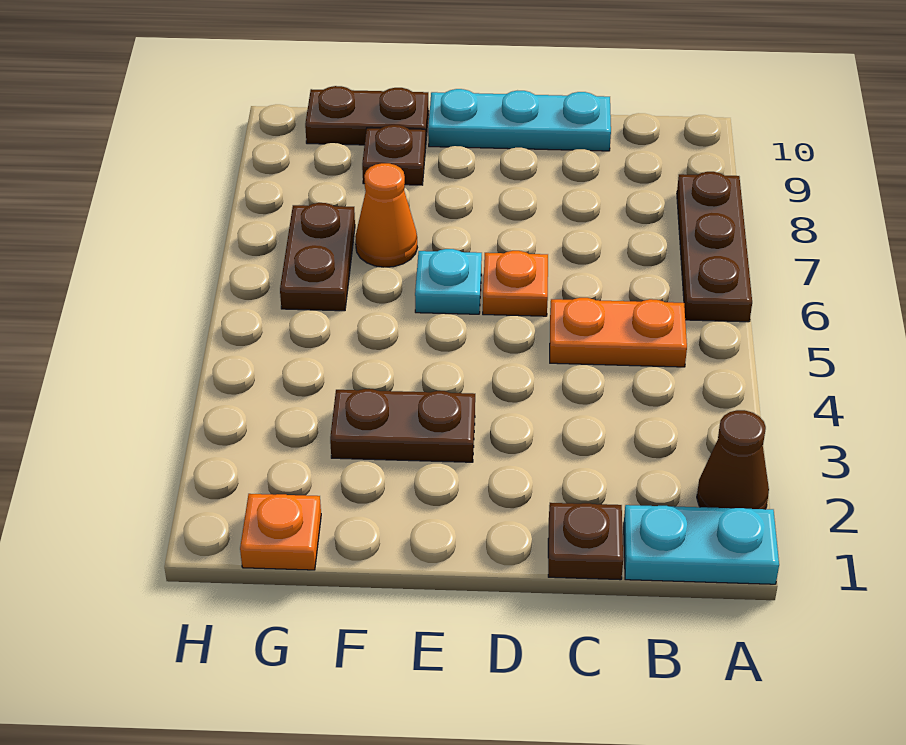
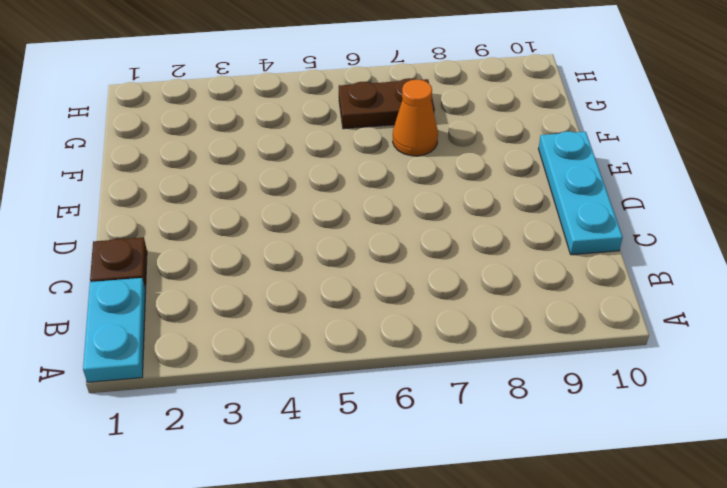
none -> brown 1x1 cone [697,410,769,509]
none -> brown 1x3 plate [677,172,752,322]
none -> orange 1x2 plate [550,298,687,367]

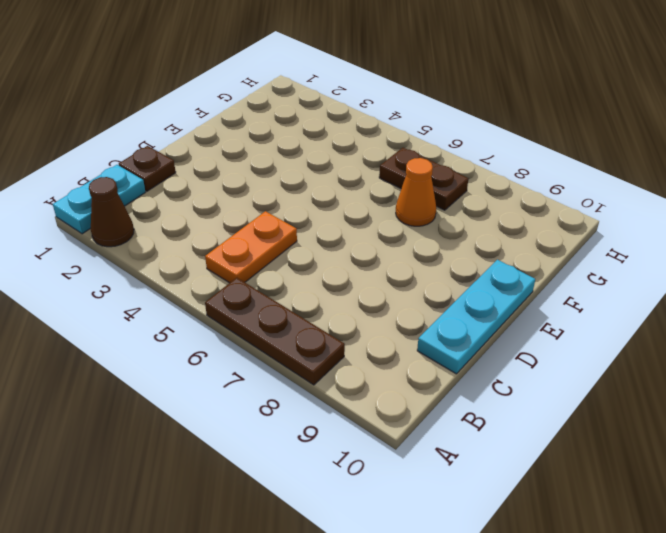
none -> orange 1x1 plate [483,251,548,316]
none -> brown 1x2 plate [330,389,475,462]
none -> cyan 1x1 plate [415,249,482,314]

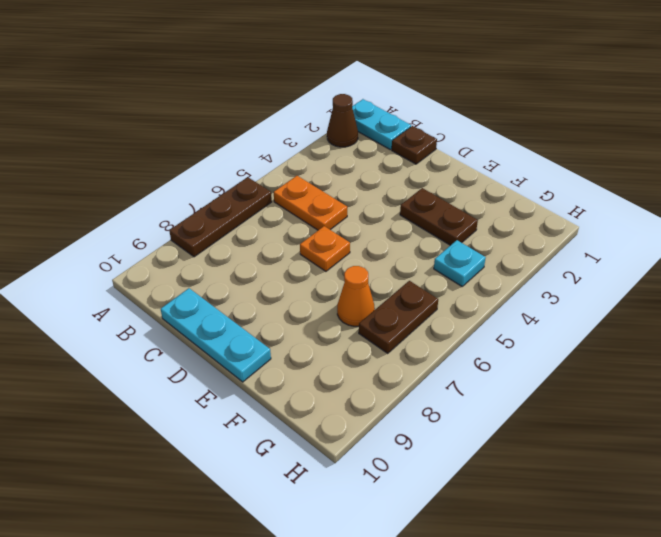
cyan 1x1 plate [434,240,486,286] -> cyan 1x1 plate moved to [415,249,482,314]
none -> brown 1x1 plate [362,125,426,185]
none -> brown 1x2 plate [305,86,429,145]
none -> orange 1x1 plate [240,494,321,570]

